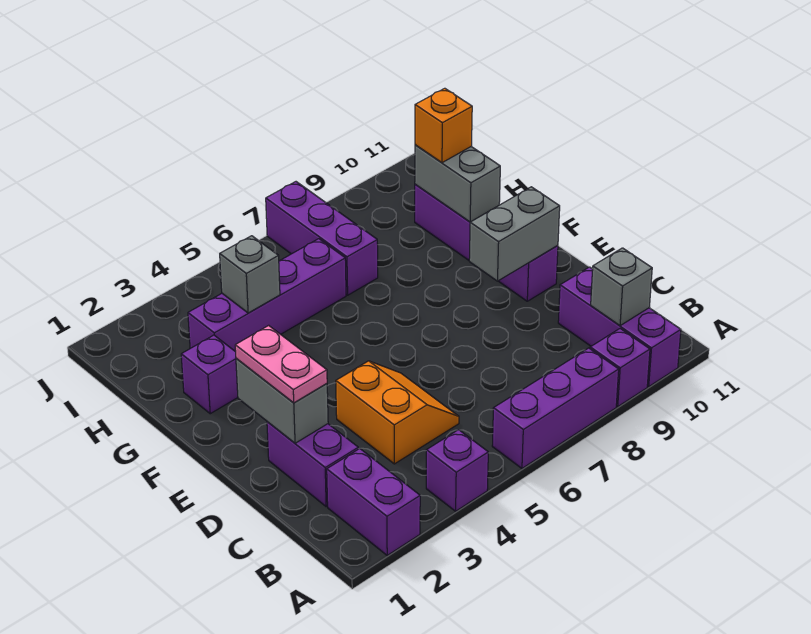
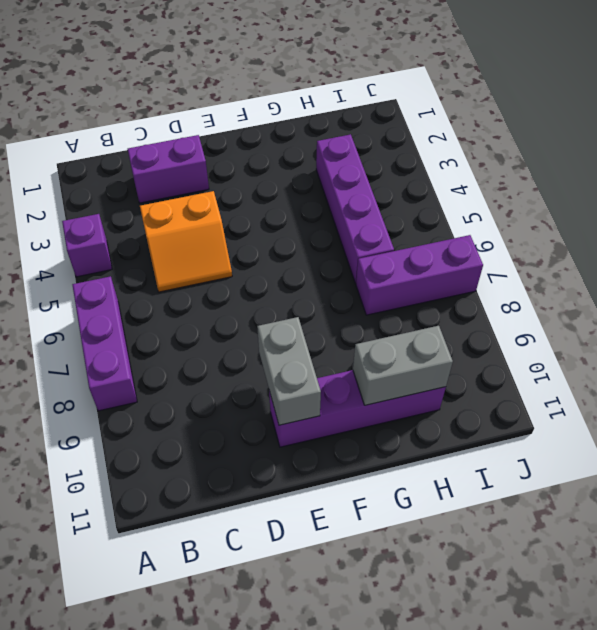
none -> purple 1x2 brick [327,448,420,555]
none -> purple 1x1 brick [590,329,650,406]
none -> purple 1x3 brick [558,267,681,386]

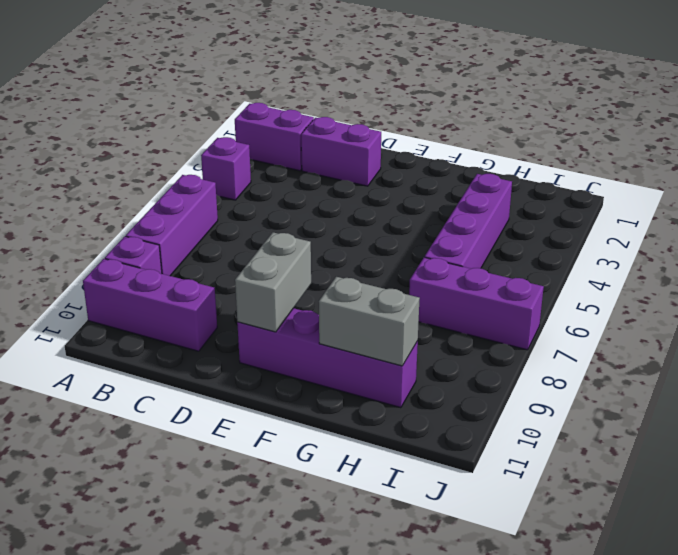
none -> orange 2x2 slope [336,361,459,464]
none -> purple 1x1 brick [181,335,238,414]
none -> grey 1x1 brick [591,248,652,326]

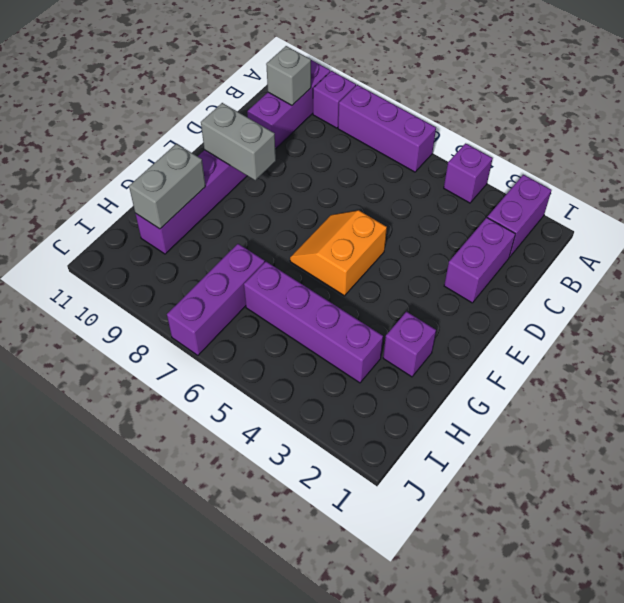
orange 2x2 slope [290,210,387,296] -> orange 2x2 slope moved to [336,361,459,464]
none -> grey 1x2 brick [236,358,328,443]
none -> grey 1x1 brick [220,236,280,313]
none -> pink 1x2 plate [235,325,327,403]

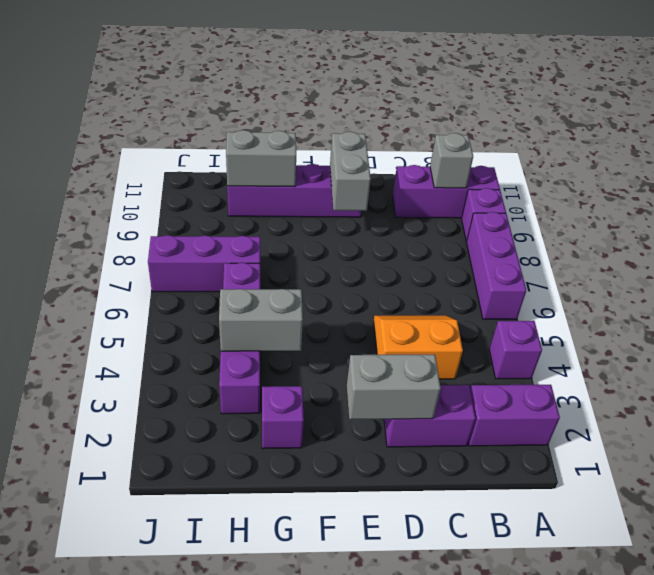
grey 1x2 brick [219,289,303,351] -> grey 1x1 brick [220,236,280,313]
none -> pink 1x2 plate [235,325,327,403]
none -> orange 1x1 brick [415,88,472,163]

